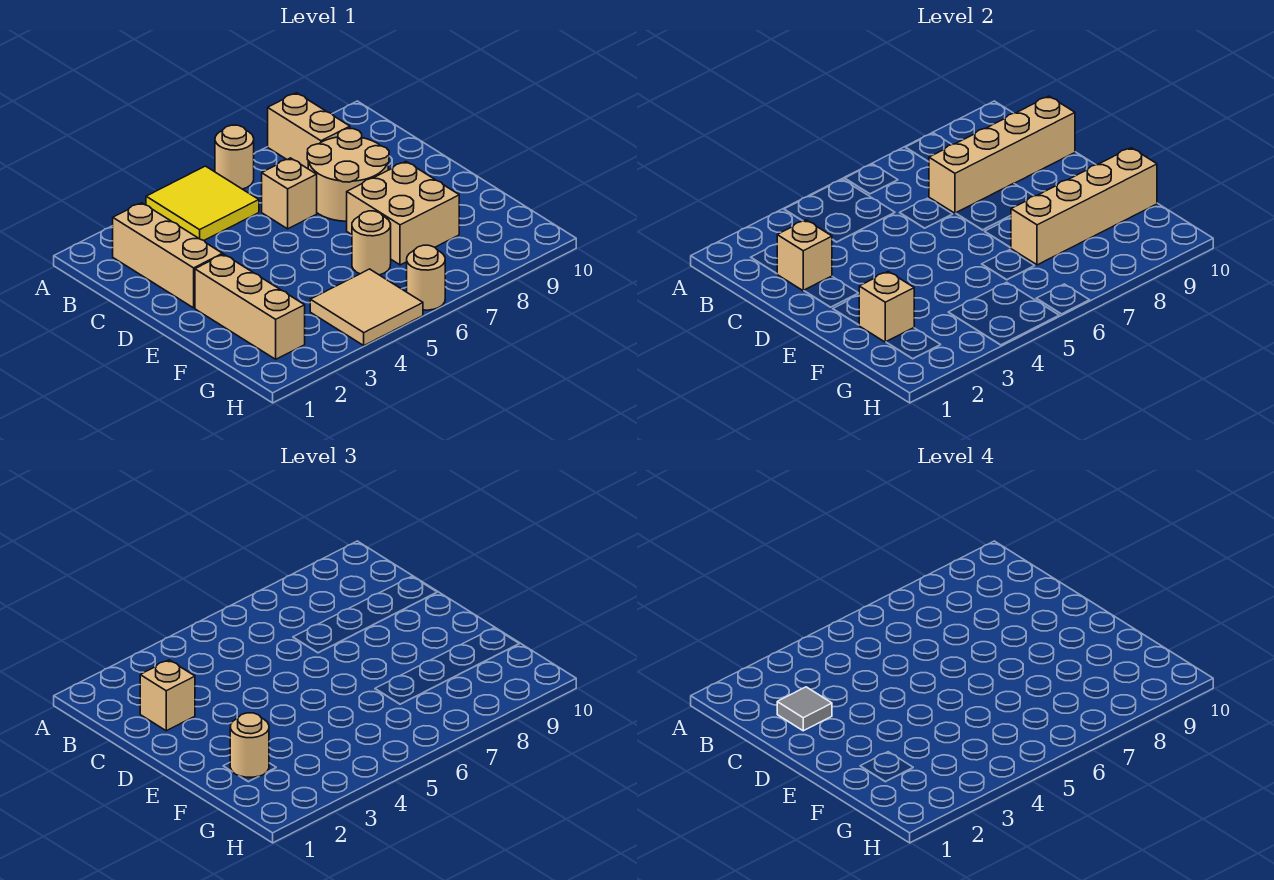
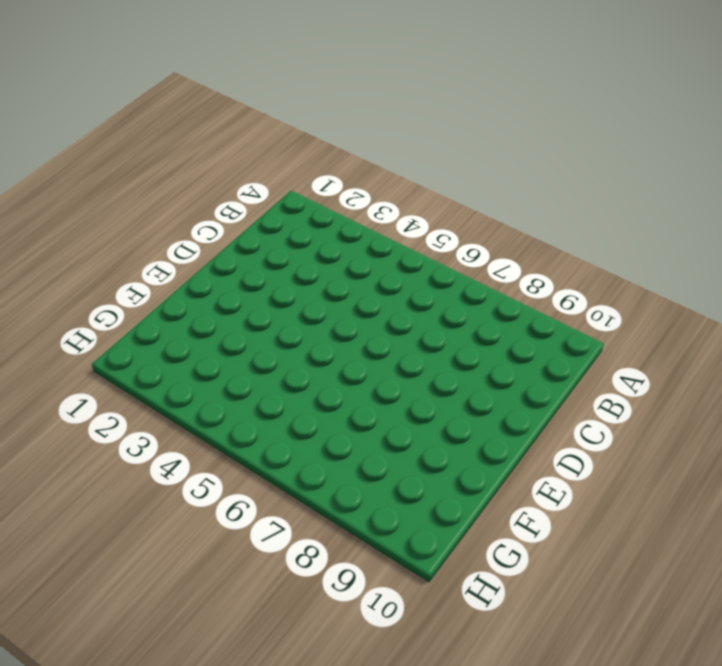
none -> yellow 2x2 tile [146,166,259,240]
none -> tan 1x1 round brick [215,125,254,189]
none -> tan 1x2 brick [268,93,350,169]

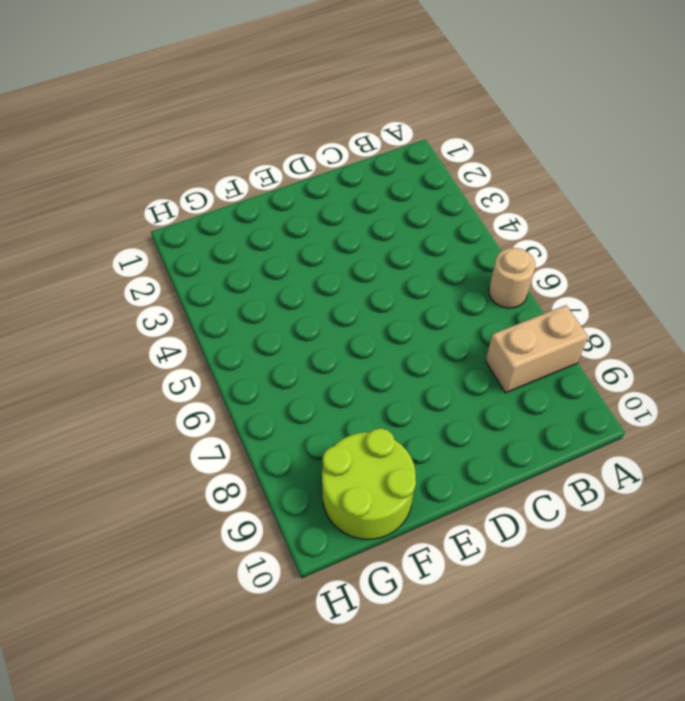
lime 2x2 round brick [322,428,416,539] -> none
none -> yellow 2x2 tile [146,166,259,240]
none -> tan 1x3 brick [113,203,223,308]
none -> tan 1x1 brick [262,158,317,229]

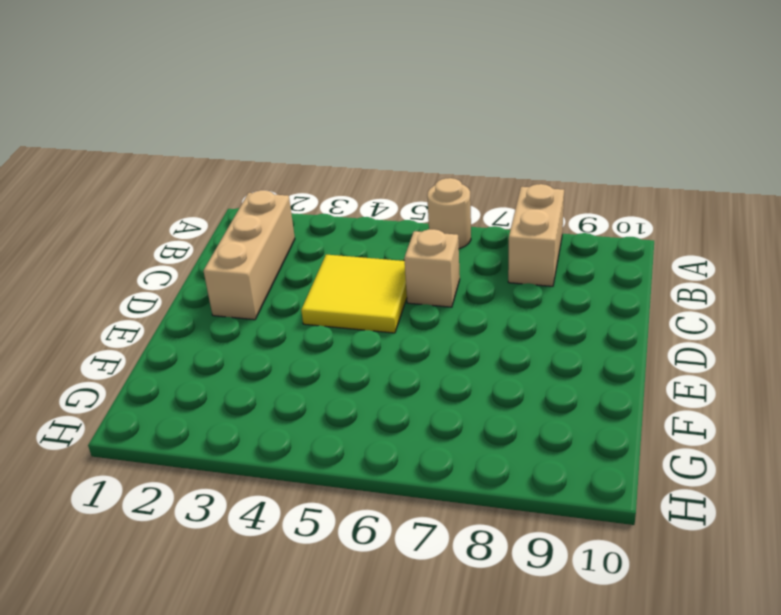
yellow 2x2 tile [301,255,407,333] -> yellow 2x2 tile moved to [146,166,259,240]
none -> tan 2x2 round brick [307,129,389,221]
none -> tan 1x3 brick [195,254,305,359]
none -> tan 2x2 brick [347,162,459,265]

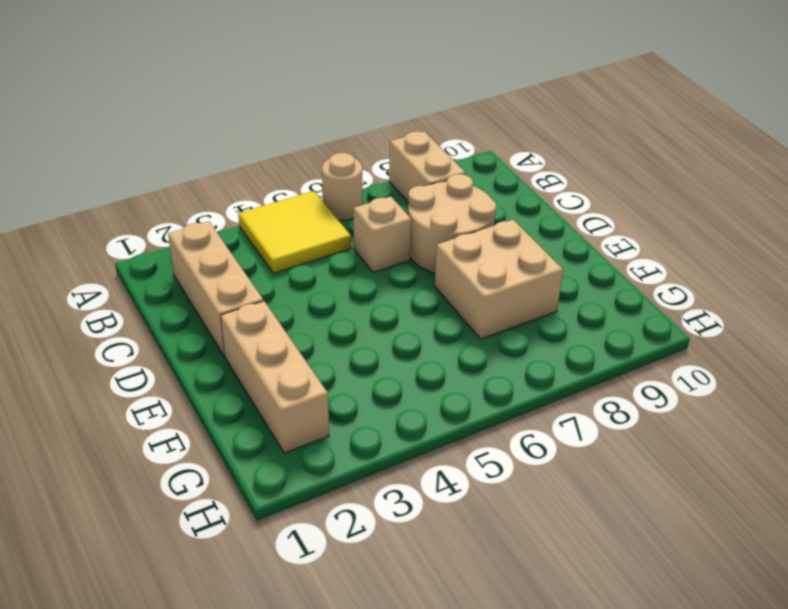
none -> tan 1x1 round brick [352,211,391,275]
none -> tan 2x2 tile [310,269,423,345]
none -> tan 1x1 round brick [407,245,445,310]

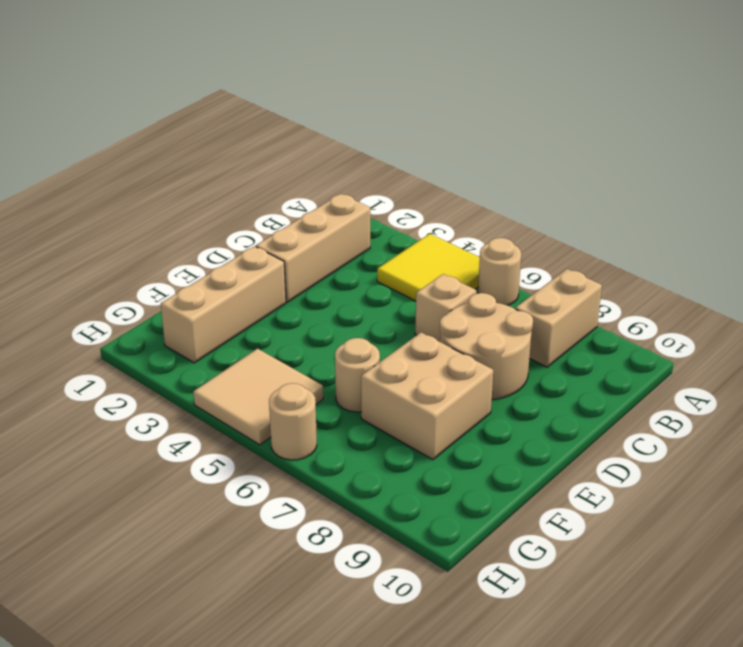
none -> tan 1x1 brick [777,220,832,291]
none -> tan 1x4 brick [929,96,1075,213]
none -> tan 1x1 brick [859,271,914,342]

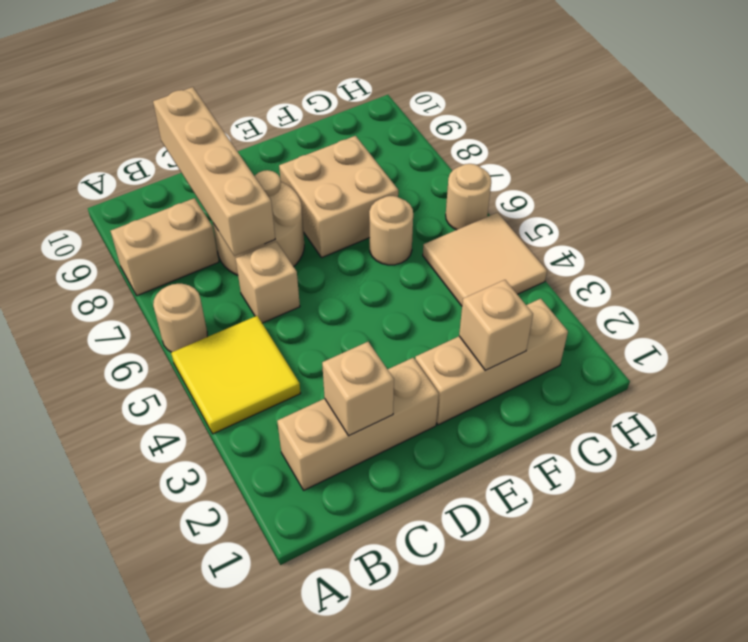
none -> tan 1x4 brick [1011,148,1157,265]
none -> tan 1x1 brick [140,660,195,731]
none -> tan 1x1 round brick [230,713,269,777]

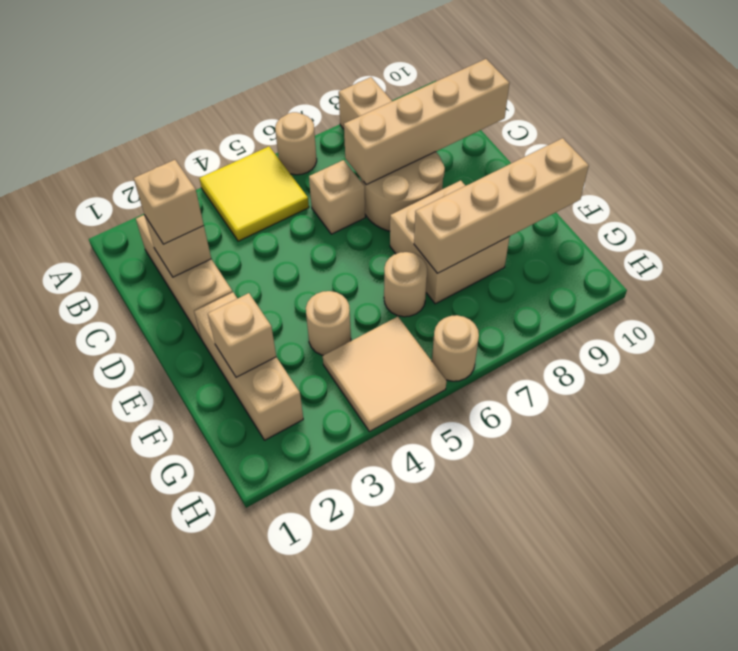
tan 1x1 round brick [306,291,351,355] -> tan 1x1 round brick moved to [230,713,269,777]
none -> grey 1x1 tile [777,687,832,731]

